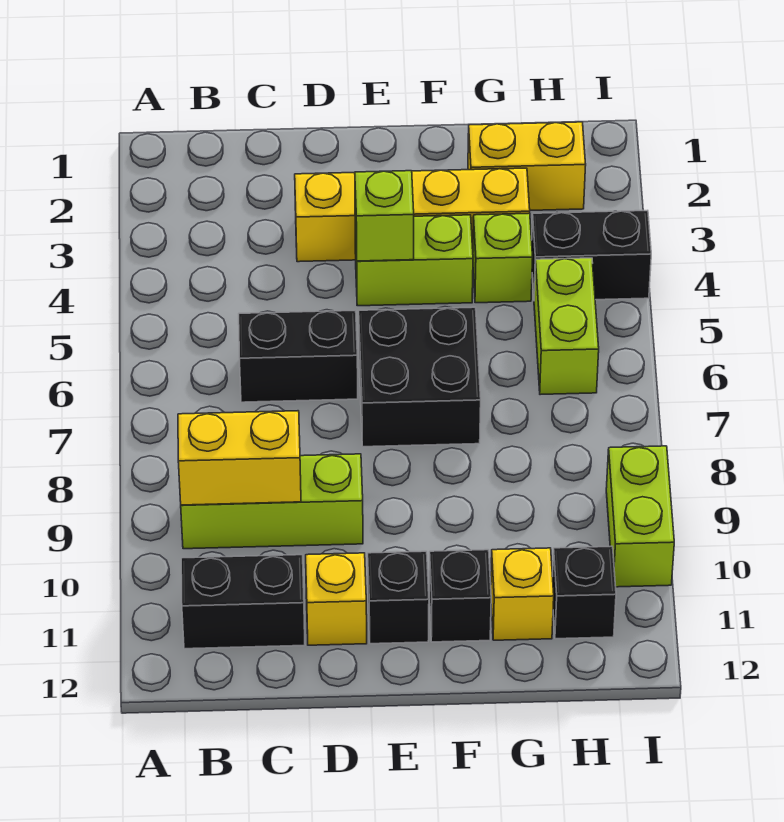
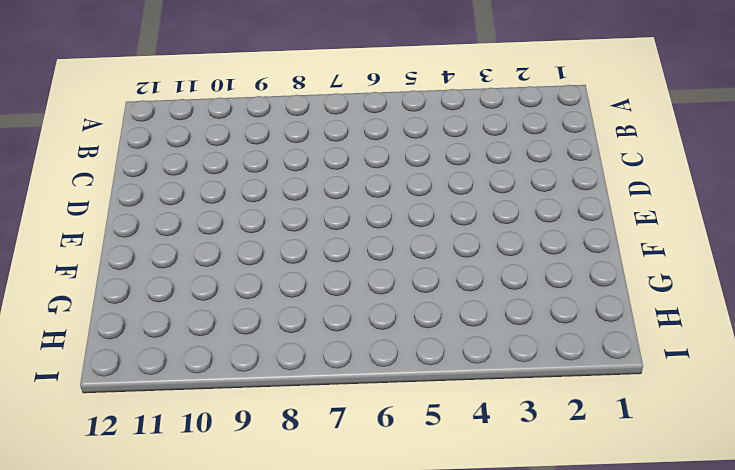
none -> lime 1x3 brick [181,454,363,549]
none -> black 1x2 brick [181,555,305,649]
none -> black 1x2 brick [239,311,358,402]

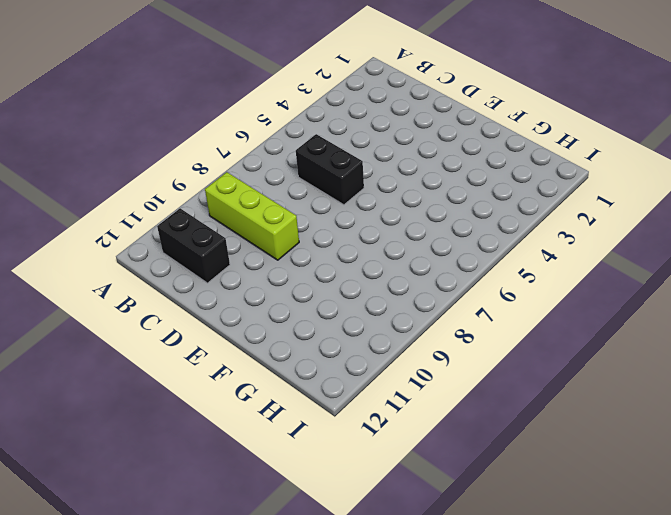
none -> yellow 1x4 brick [295,168,530,262]
none -> yellow 1x1 brick [306,553,367,645]
none -> lime 1x2 brick [355,215,473,306]

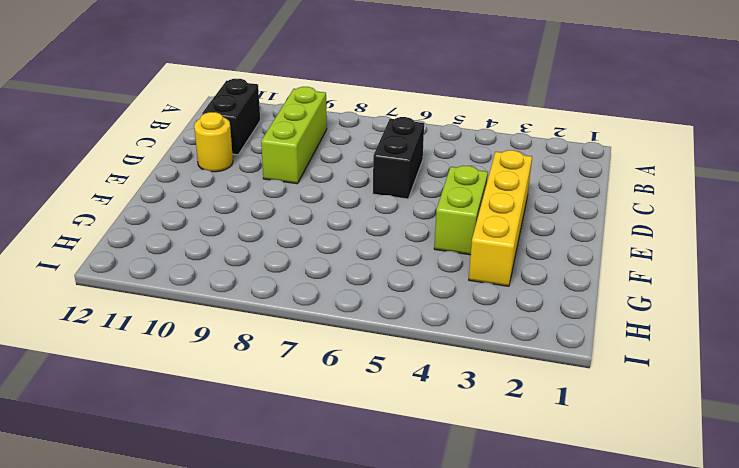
yellow 1x1 round brick [194,112,233,172] -> yellow 1x1 brick [306,553,367,645]
none -> black 2x2 brick [359,307,481,447]
none -> black 1x1 brick [368,551,429,644]
none -> black 1x1 brick [429,550,491,642]

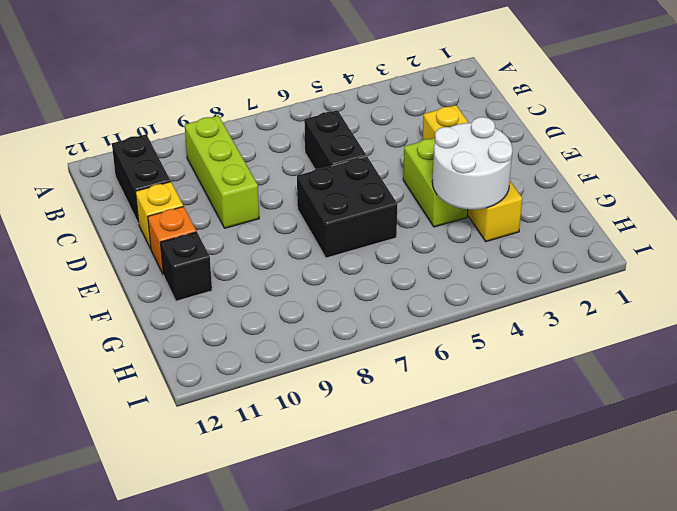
orange 1x1 brick [148,206,196,274] -> black 1x1 brick [368,551,429,644]
white 2x2 round brick [432,117,513,210] -> none
none -> yellow 1x2 brick [468,122,586,210]
none -> lime 1x1 brick [473,213,533,303]
none -> yellow 1x1 brick [491,548,554,640]

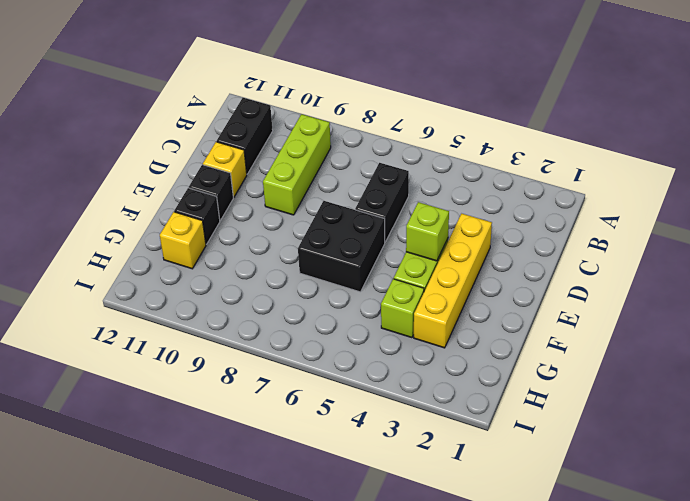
none -> yellow 1x2 brick [468,122,586,210]
none -> black 1x2 brick [532,210,651,300]
none -> lime 1x2 brick [534,258,599,395]

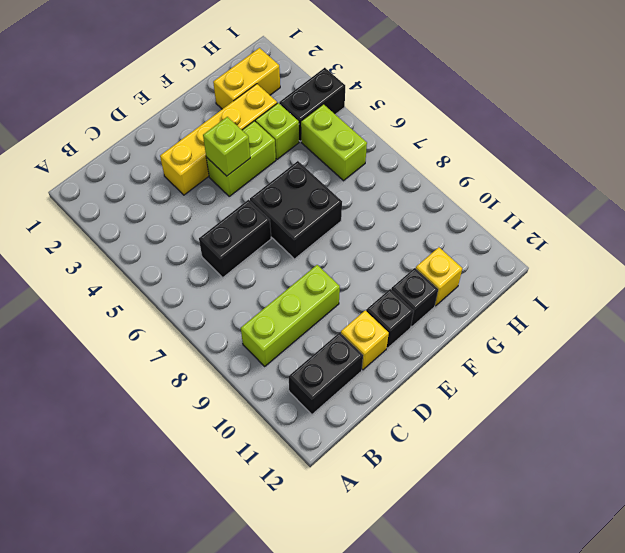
none -> black 1x1 brick [553,546,616,639]
none -> lime 1x2 brick [606,446,674,587]
none -> yellow 1x2 brick [178,411,301,505]

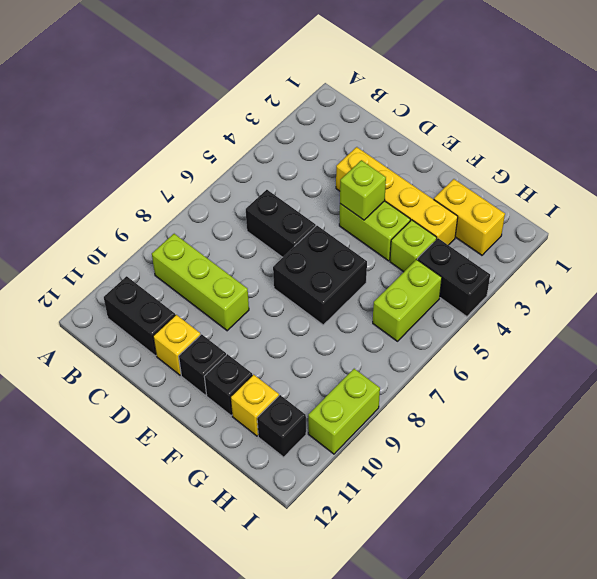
none -> yellow 1x2 brick [178,411,301,505]

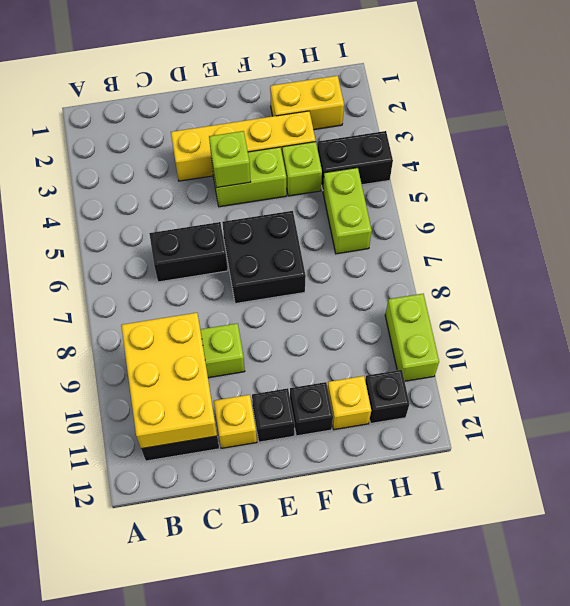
yellow 2x3 brick [121,313,217,449] -> yellow 1x2 brick [178,411,301,505]

